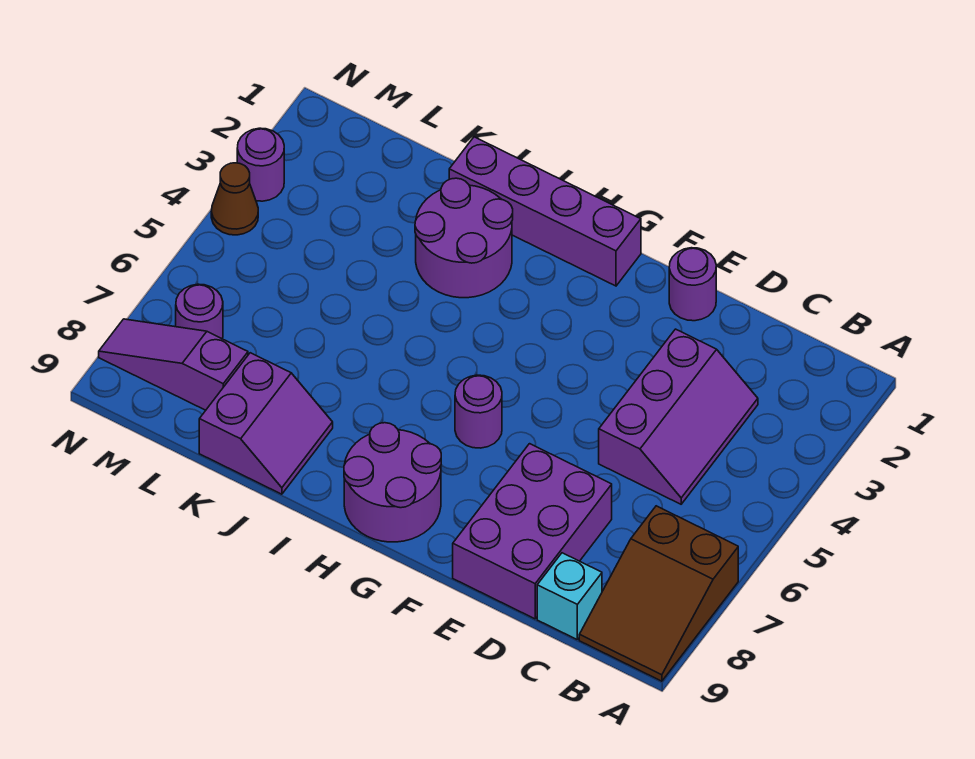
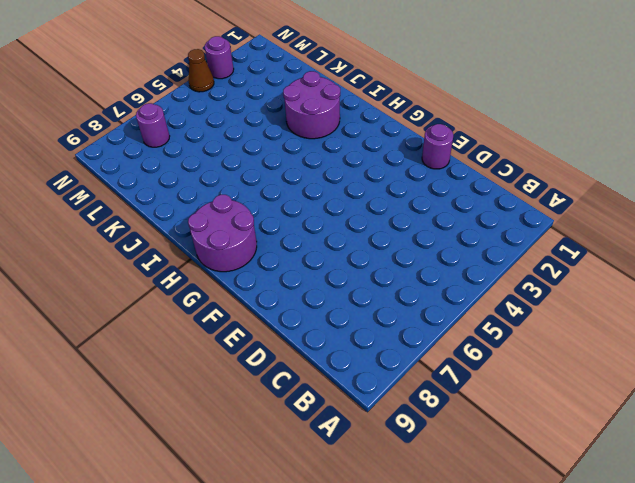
none -> brown 2x3 slope [579,506,738,681]
none -> purple 2x3 slope [599,329,758,504]
none -> cyan 1x1 brick [537,553,602,639]

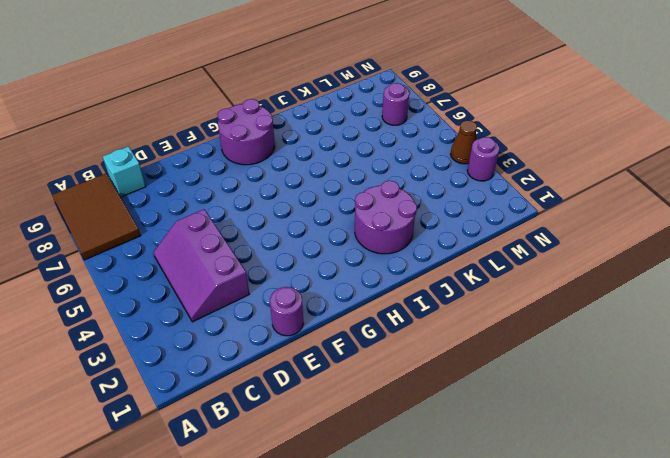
brown 2x3 tile [52,174,141,260] -> brown 2x3 slope [579,506,738,681]
none -> purple 2x3 brick [453,444,612,619]
none -> purple 1x4 brick [449,137,641,286]
none -> purple 1x1 round brick [455,375,502,448]

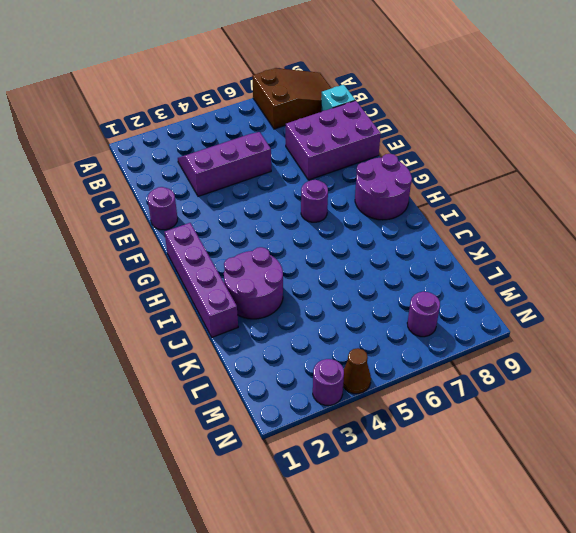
none -> purple 2x2 slope [199,353,333,494]
none -> purple 1x3 slope [99,319,248,410]

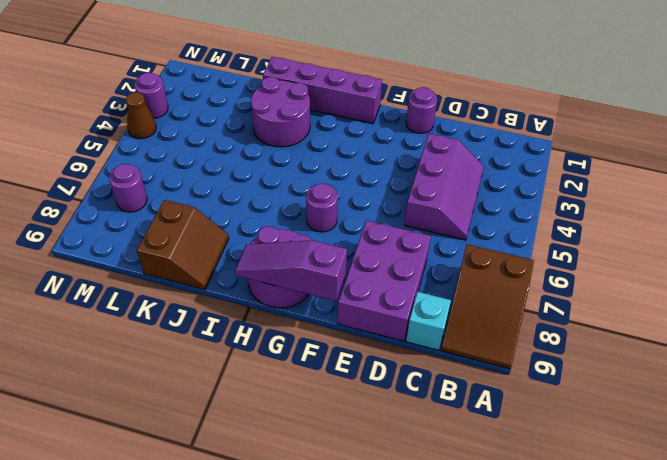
purple 1x3 slope [235,240,347,301] -> purple 1x3 slope moved to [99,319,248,410]
brown 2x2 slope [137,200,229,290] -> purple 2x2 slope [199,353,333,494]

